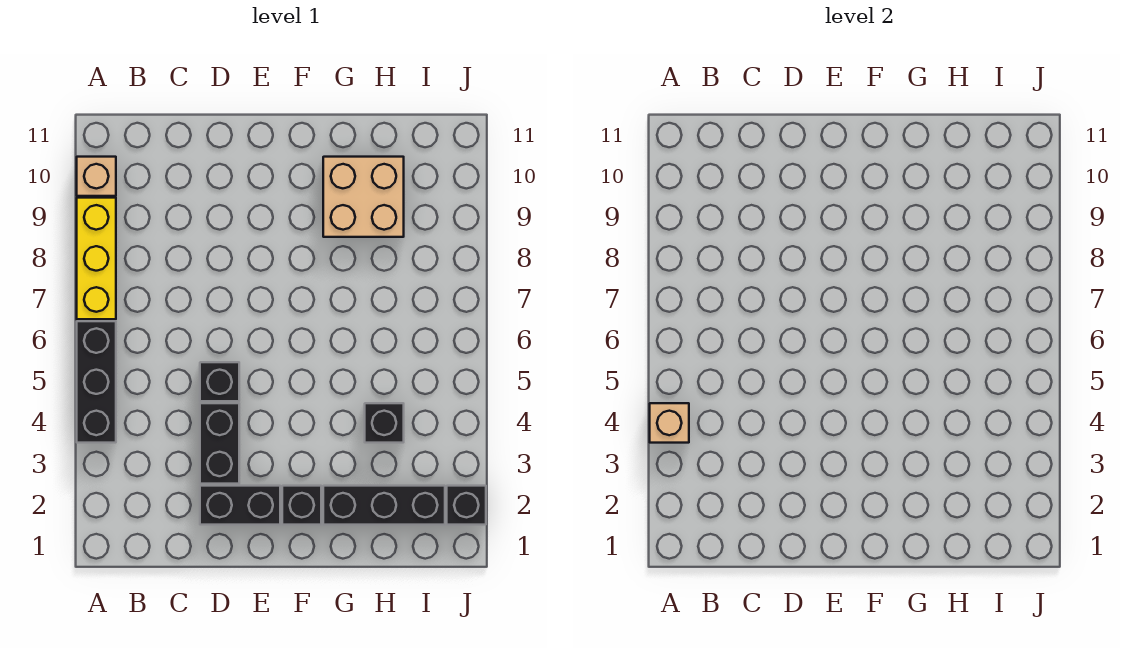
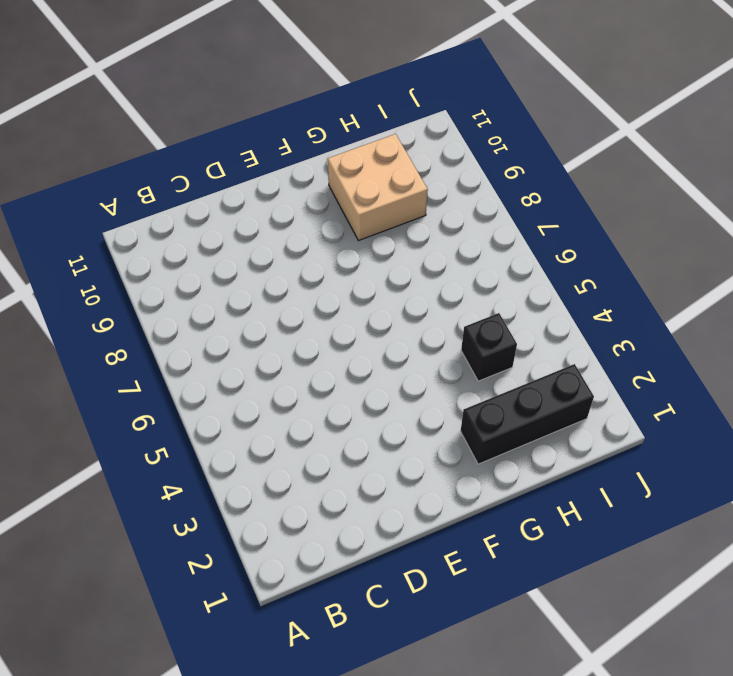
none -> black 1x3 brick [77,321,116,443]
none -> yellow 1x3 brick [77,198,116,319]
none -> tan 1x1 brick [77,157,116,196]

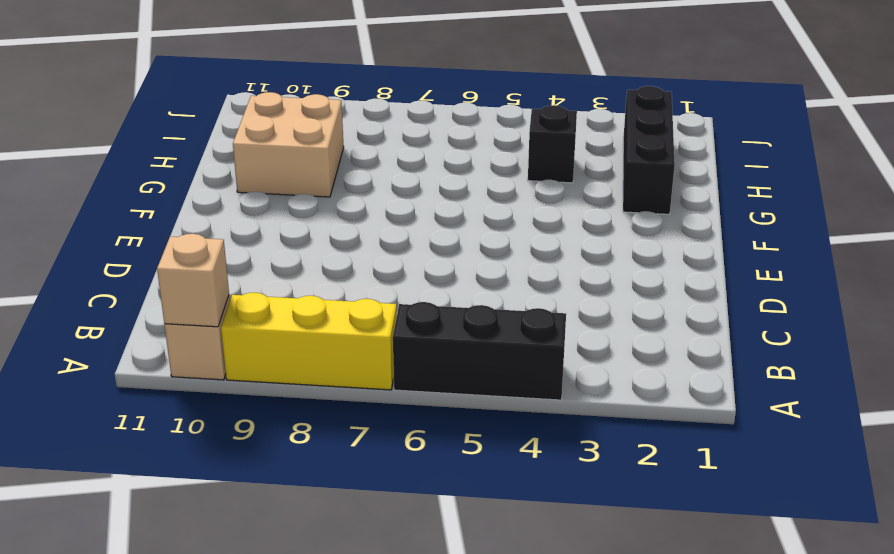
tan 1x1 brick [157,234,229,327] -> tan 1x1 brick moved to [650,403,689,443]
none -> black 1x2 brick [200,486,280,525]
none -> black 1x2 brick [200,403,239,484]
none -> black 1x1 brick [200,362,239,401]

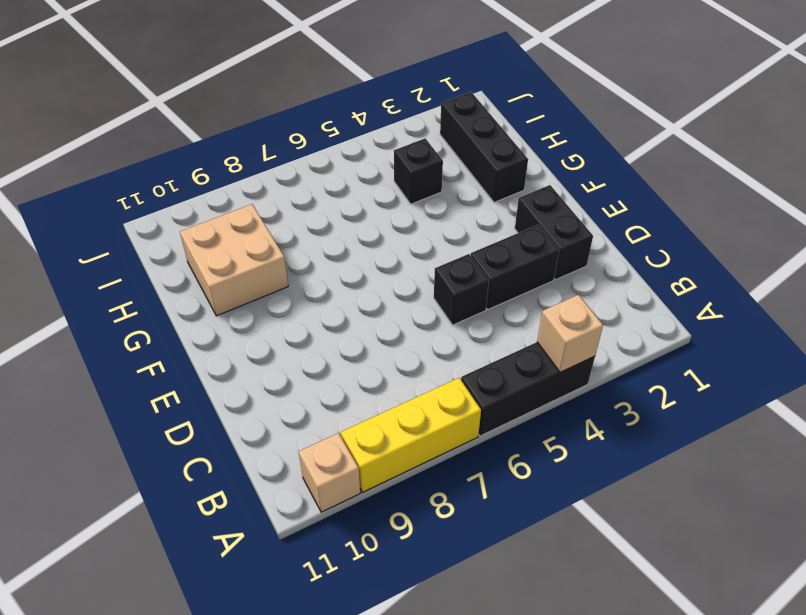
none -> black 1x1 brick [282,486,321,525]
none -> black 1x1 brick [447,486,486,525]

